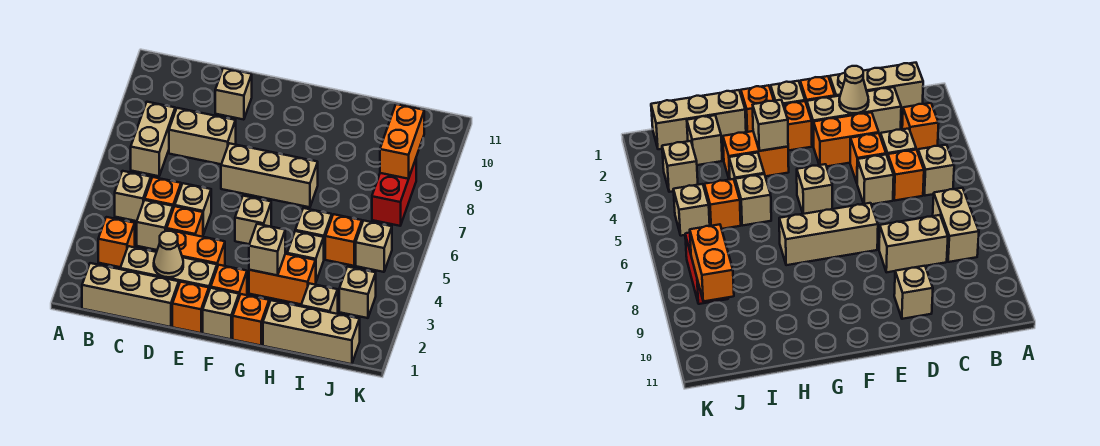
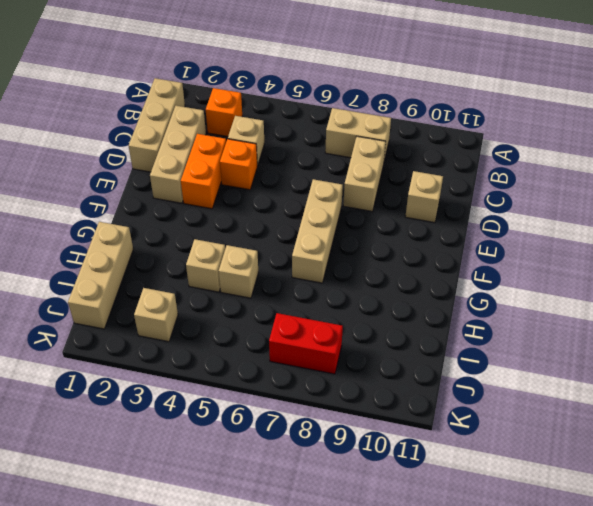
none -> tan 1x1 brick [115,171,151,221]
none -> orange 1x1 brick [145,177,181,208]
none -> tan 1x1 brick [175,183,211,234]
none -> orange 1x1 brick [172,282,209,333]

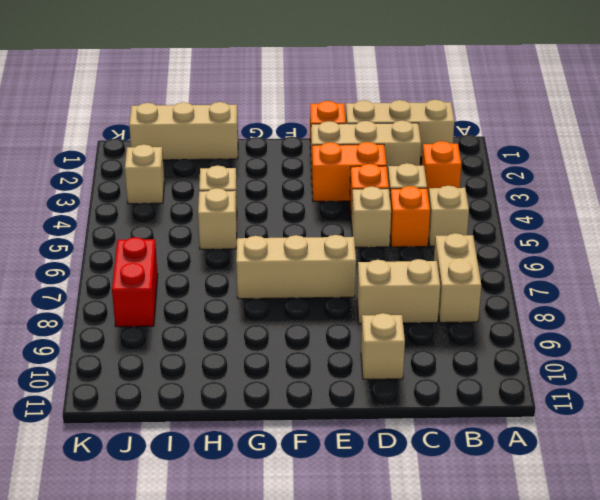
none -> tan 1x1 brick [203,288,239,339]
none -> orange 1x1 brick [211,265,247,296]
none -> tan 1x1 brick [235,196,271,244]
none -> orange 1x1 brick [233,294,269,346]

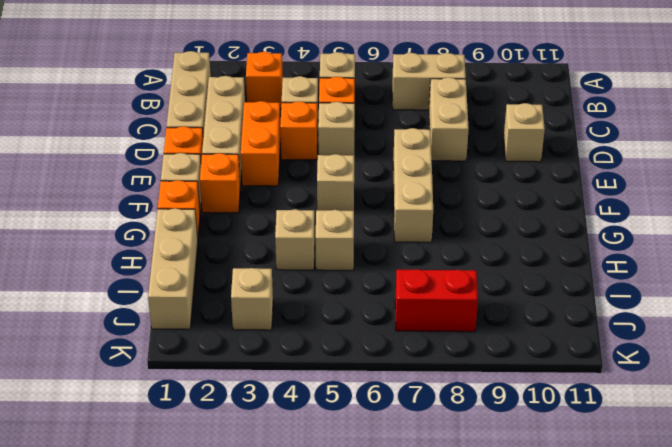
none -> orange 1x2 brick [249,254,316,304]
none -> tan 1x1 brick [301,283,338,314]
none -> orange 1x1 brick [325,214,362,266]
none -> tan 1x1 brick [356,221,392,272]

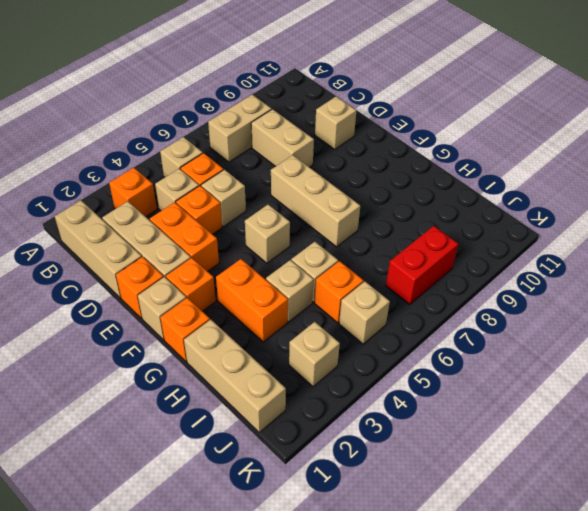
none -> tan 1x1 brick [301,283,338,314]
none -> tan 1x1 cone [154,231,183,277]
none -> tan 1x1 brick [249,224,285,275]
none -> orange 1x2 brick [380,104,424,179]

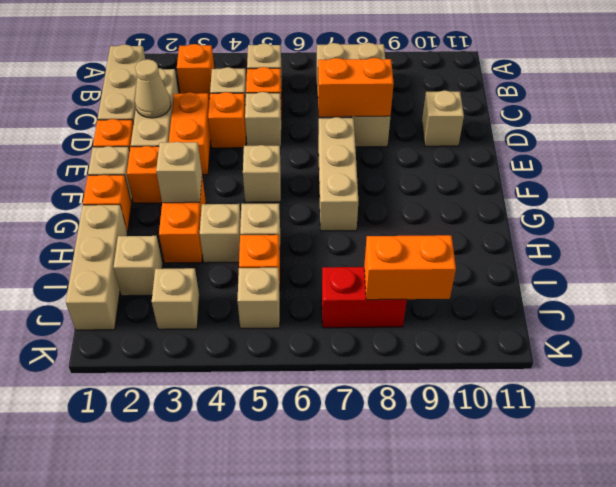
orange 1x2 brick [318,58,394,117] -> none

